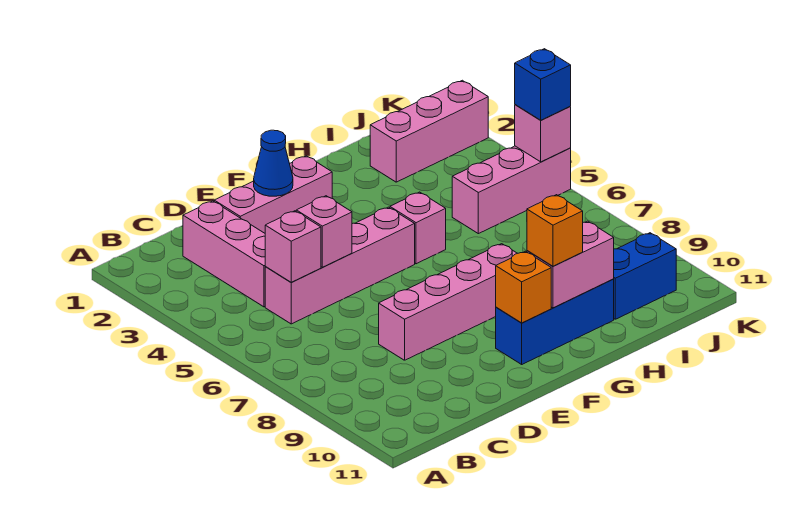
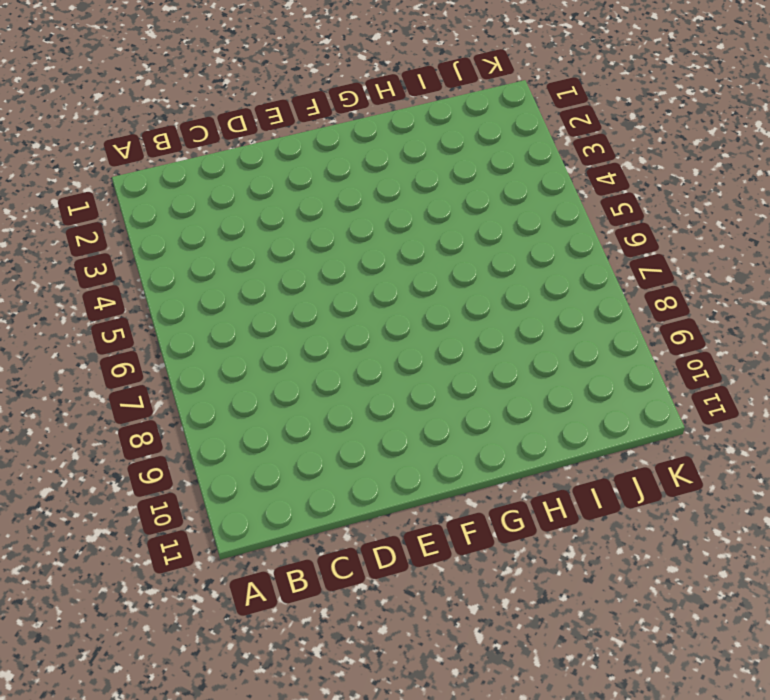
none -> pink 1x3 brick [183,201,265,307]
none -> pink 1x4 brick [265,207,415,324]
none -> pink 1x3 brick [214,156,332,233]

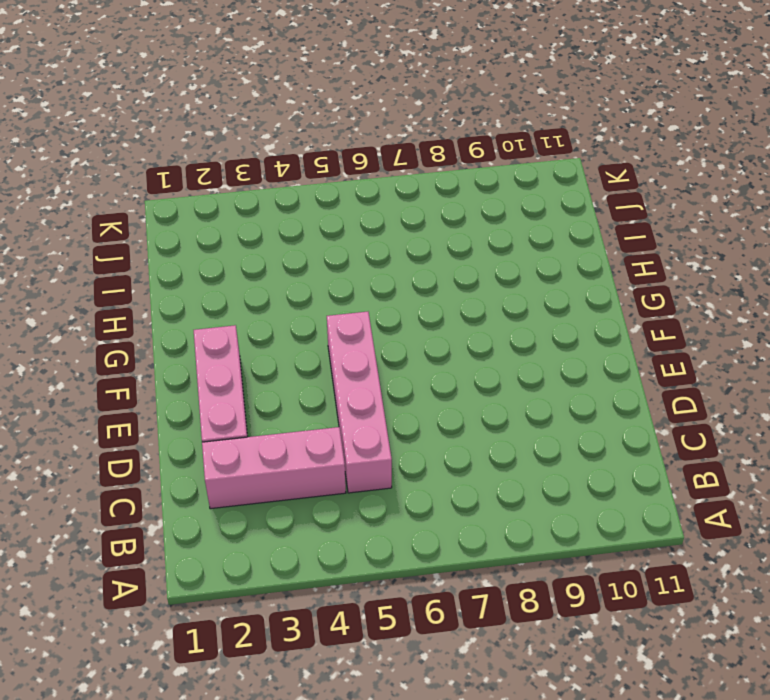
none -> pink 1x4 brick [379,244,517,360]
none -> blue 1x3 brick [496,279,614,364]
none -> pink 1x1 brick [390,192,446,264]

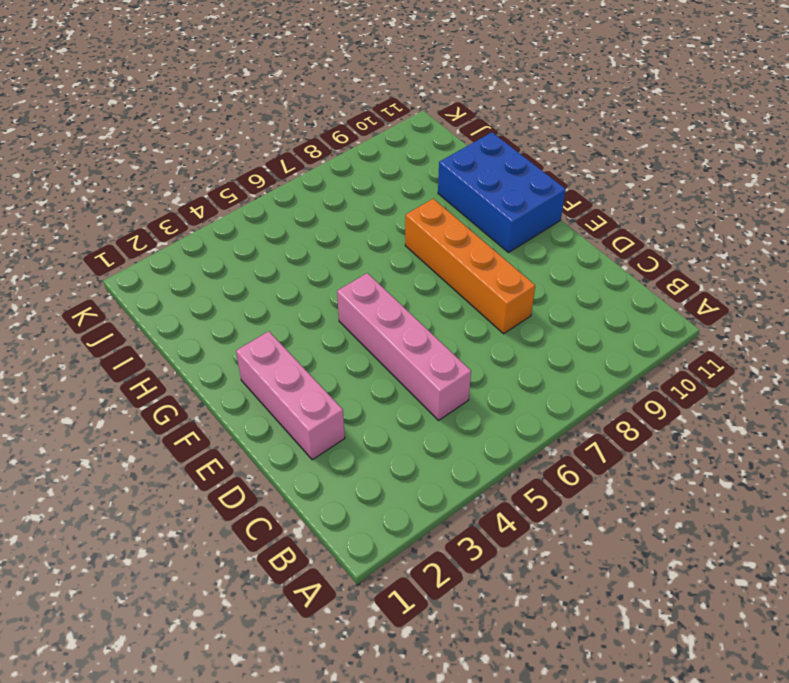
orange 1x4 brick [405,199,535,334] -> pink 1x4 brick [379,244,517,360]
blue 2x3 brick [438,132,566,253] -> blue 1x3 brick [496,279,614,364]
none -> pink 1x3 brick [183,201,265,307]
none -> pink 1x1 brick [390,192,446,264]
none -> pink 1x3 brick [370,80,488,182]

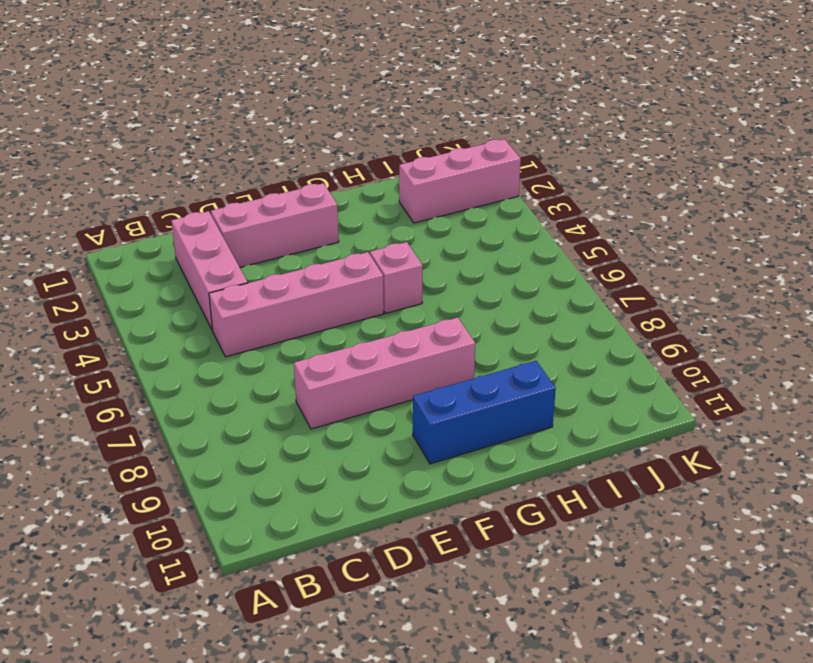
none -> pink 1x3 brick [452,146,571,234]
none -> blue 1x2 brick [614,233,676,319]
none -> pink 1x1 brick [265,211,321,282]

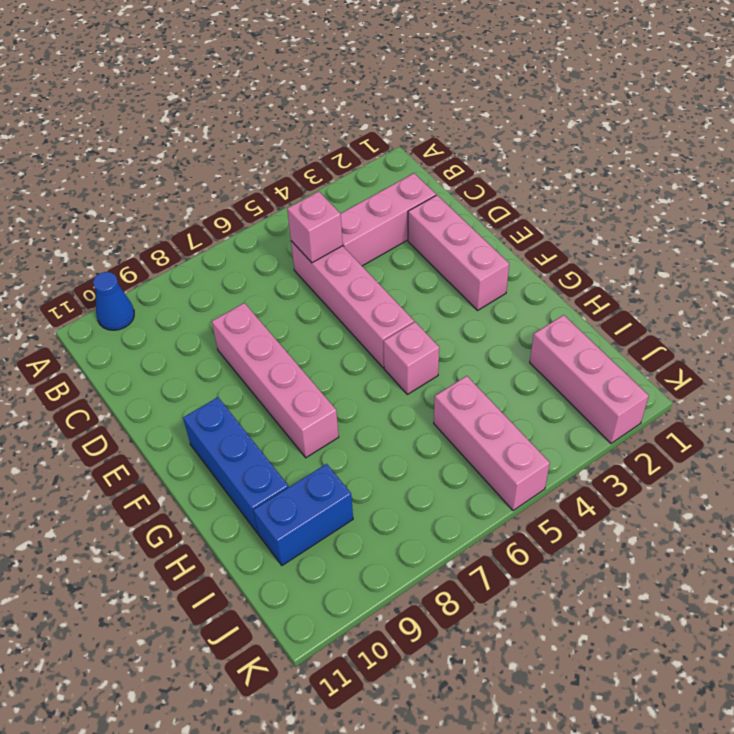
blue 1x1 cone [93,272,134,330] -> blue 1x1 cone moved to [254,130,293,196]
blue 1x2 brick [253,464,353,565] -> blue 1x2 brick turned to [614,233,676,319]
none -> pink 1x1 brick [296,196,352,267]
none -> orange 1x1 brick [496,251,551,323]
none -> pink 1x2 brick [527,221,614,308]

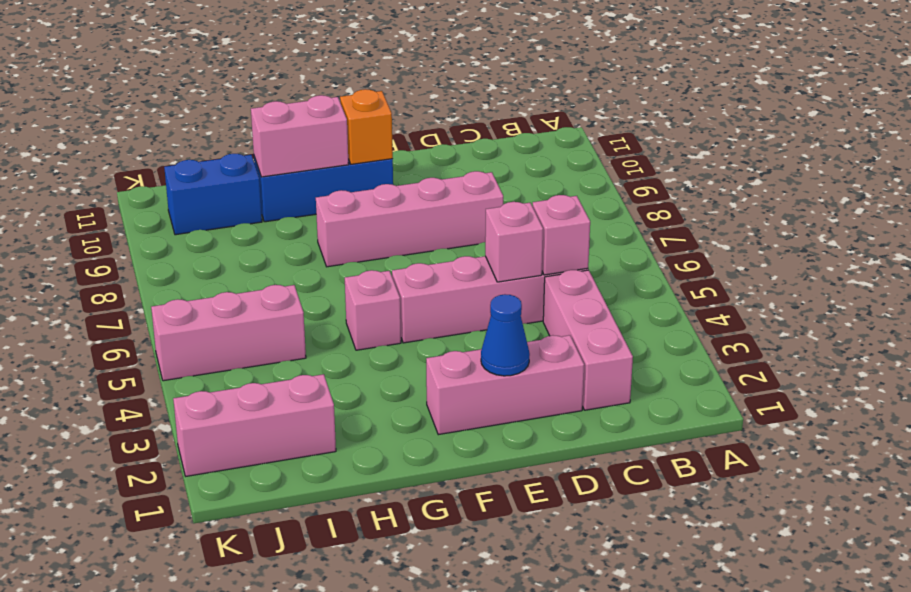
none -> pink 1x1 brick [515,105,571,162]
none -> orange 1x1 brick [527,195,583,266]
none -> blue 1x1 brick [515,49,571,120]

